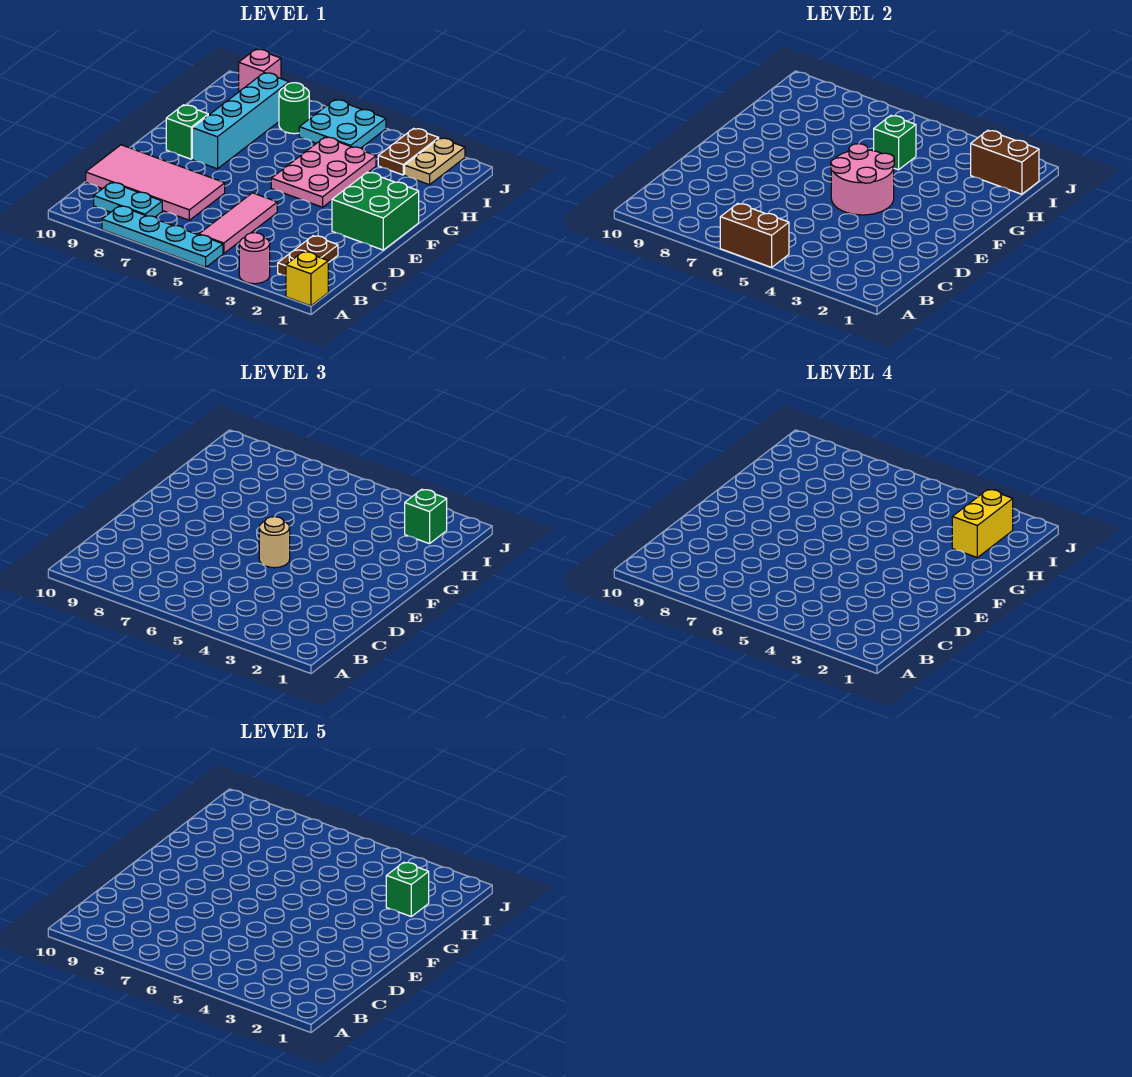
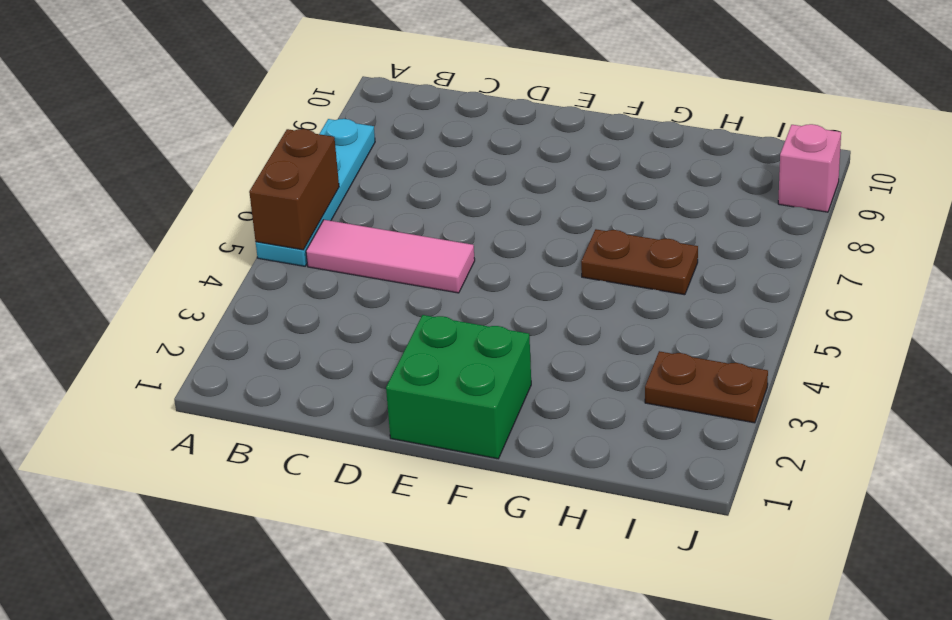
brown 1x2 plate [581,229,698,295] -> brown 1x2 plate moved to [278,236,338,275]
none -> yellow 1x1 brick [286,252,328,306]
none -> pink 1x1 round brick [239,233,270,284]
none -> cyan 1x2 plate [94,182,162,217]

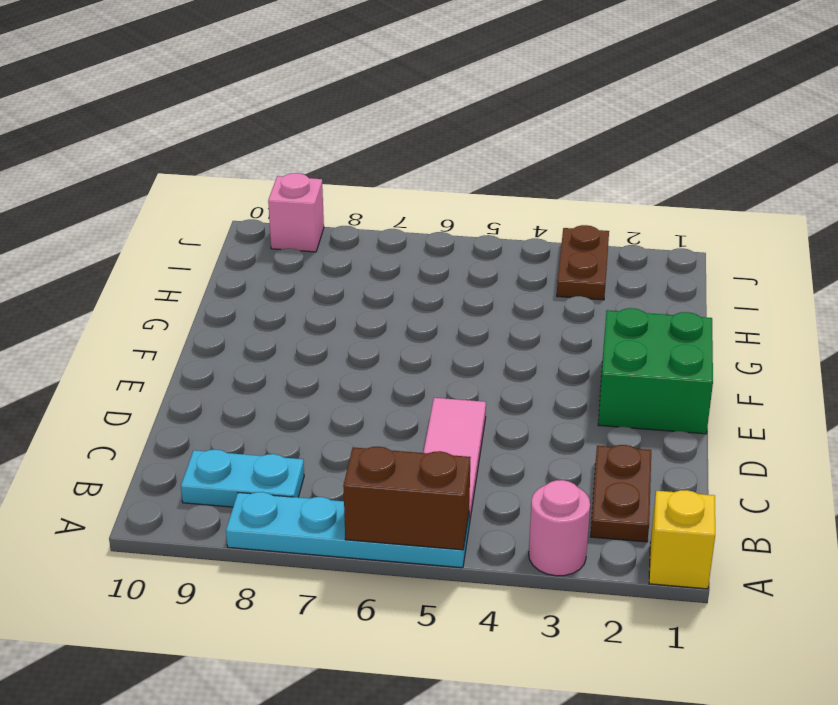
none -> pink 2x4 tile [86,145,225,220]
none -> pink 2x3 plate [271,137,376,207]
none -> cyan 1x4 brick [192,73,289,169]

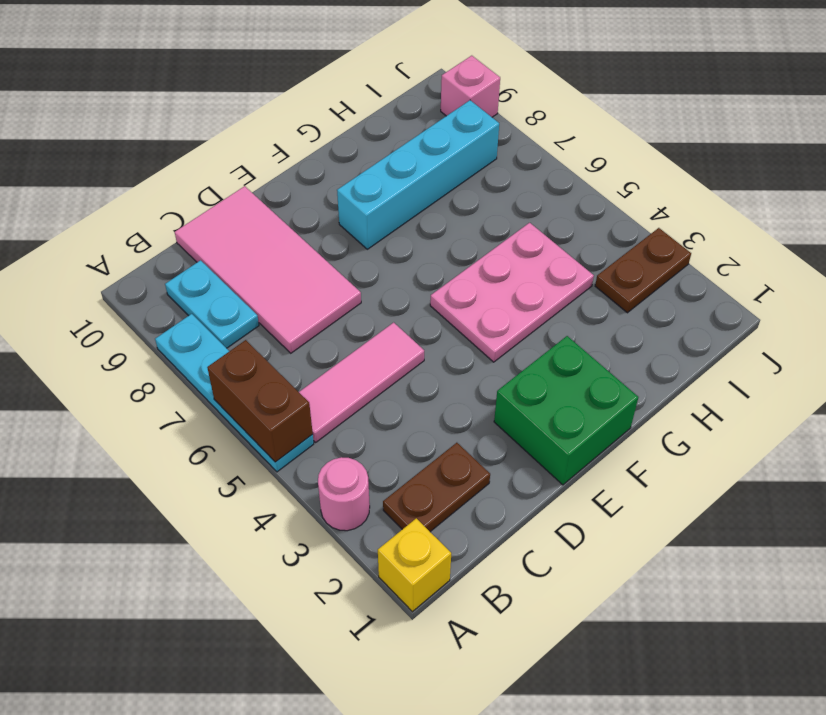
none -> green 1x1 brick [166,105,208,159]
none -> tan 1x2 plate [405,138,465,185]
none -> cyan 2x2 plate [299,100,386,148]

